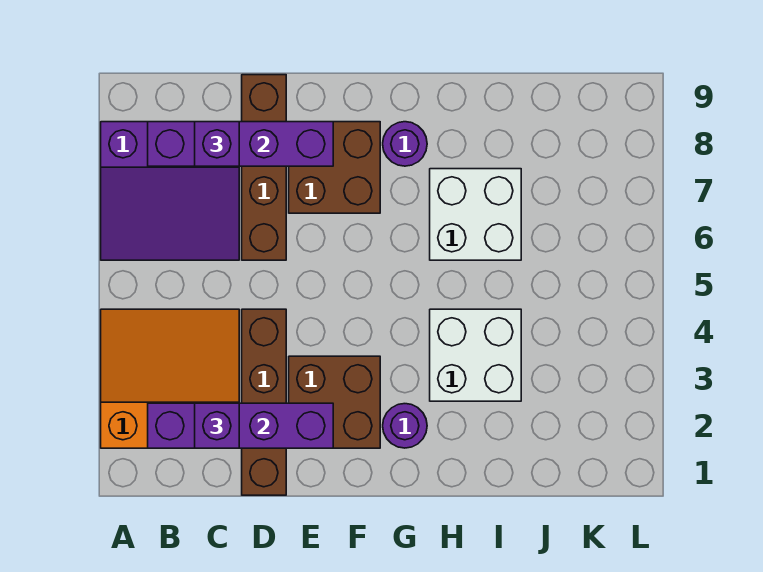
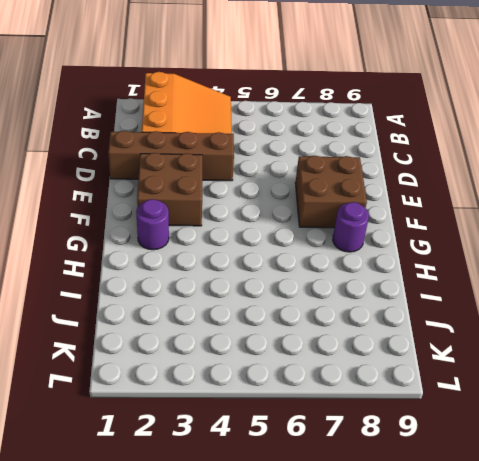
none -> purple 3x3 slope [101,122,239,260]
none -> brown 1x4 brick [242,75,286,260]
none -> white 2x2 brick [430,309,521,401]

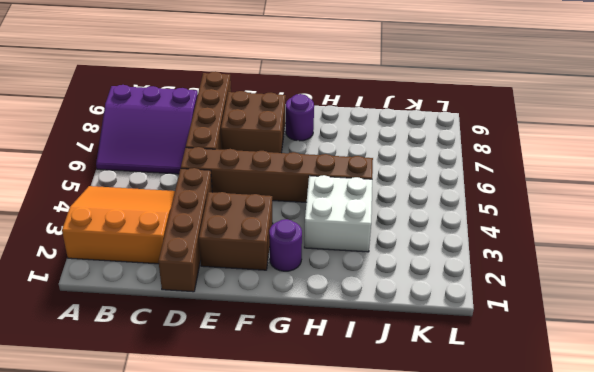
brown 1x6 brick [181,147,373,202] -> none
none -> white 2x2 brick [430,169,521,260]
none -> purple 1x4 brick [148,403,333,448]
none -> purple 1x4 brick [148,122,333,166]

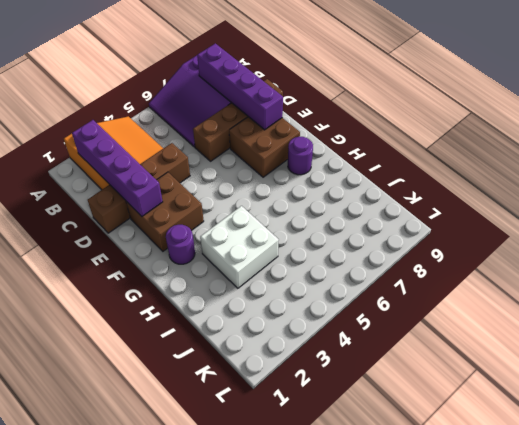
none -> white 2x2 brick [430,169,521,260]
none -> purple 1x1 brick [195,403,239,448]
none -> purple 1x1 brick [195,122,239,166]

